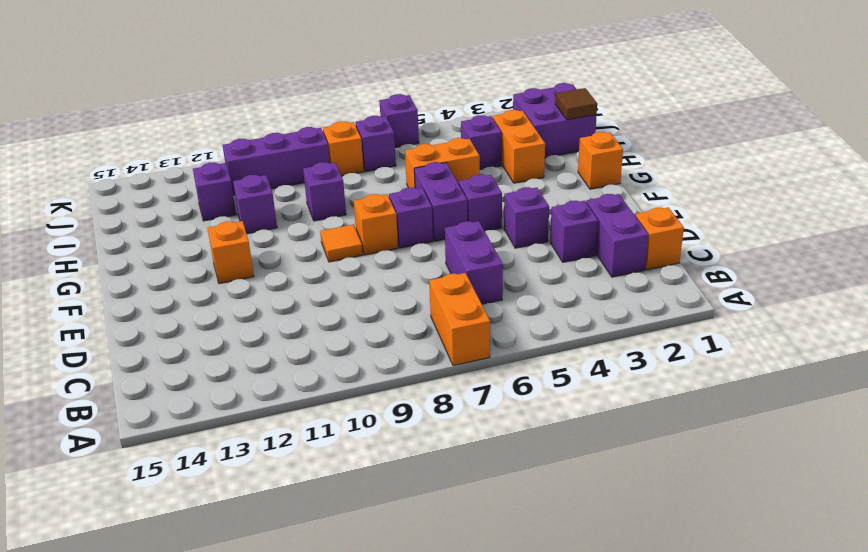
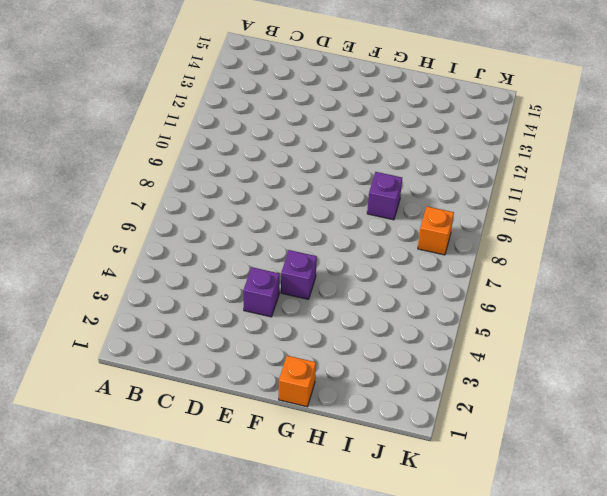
none -> orange 1x2 brick [429,273,490,366]
none -> orange 1x1 brick [635,207,684,270]
none -> purple 1x2 brick [586,194,649,277]

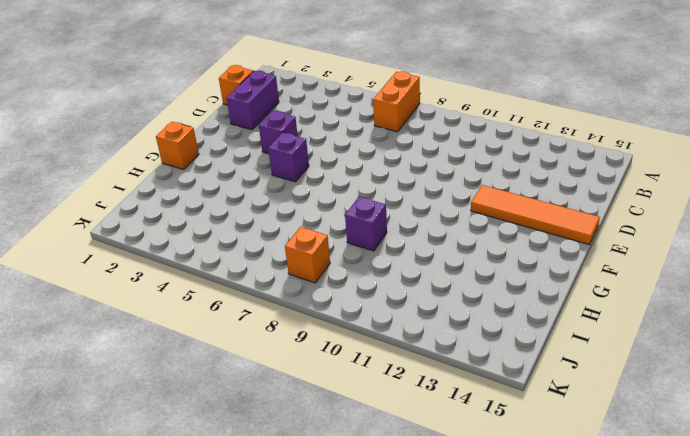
orange 1x4 tile [471,185,600,245] -> none
none -> purple 1x2 brick [445,221,503,304]
none -> purple 1x1 brick [550,201,598,262]
none -> purple 1x2 brick [414,162,467,241]

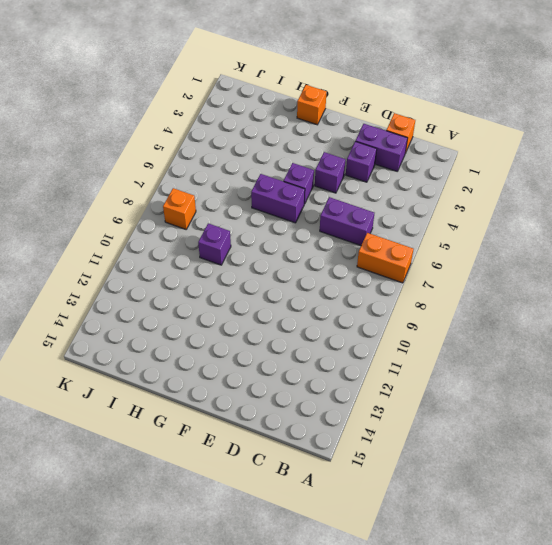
none -> purple 1x1 brick [389,187,433,248]
none -> orange 1x1 brick [354,194,398,255]
none -> orange 1x1 tile [320,224,363,262]

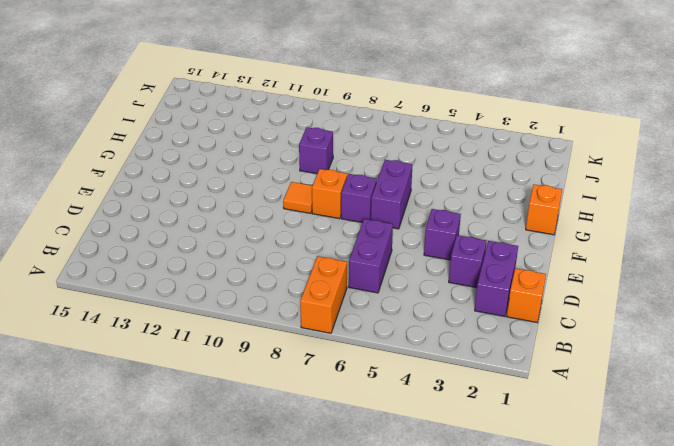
none -> purple 1x1 brick [459,175,502,231]
none -> orange 1x1 brick [208,221,254,284]
none -> orange 1x2 brick [493,110,545,183]

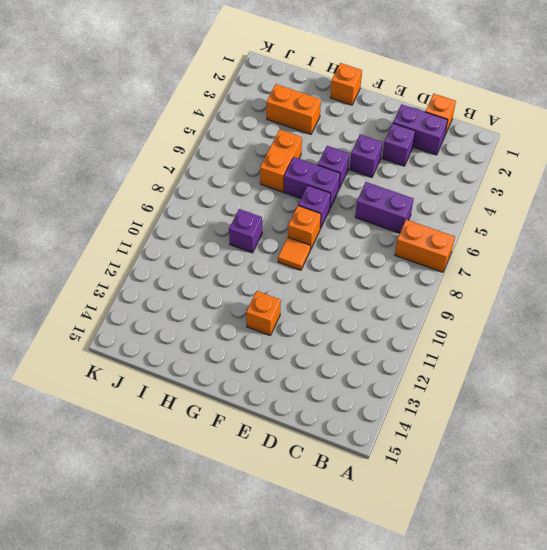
none -> purple 1x1 brick [233,175,277,234]
none -> purple 2x2 brick [513,83,597,158]
none -> purple 1x1 brick [461,115,501,170]

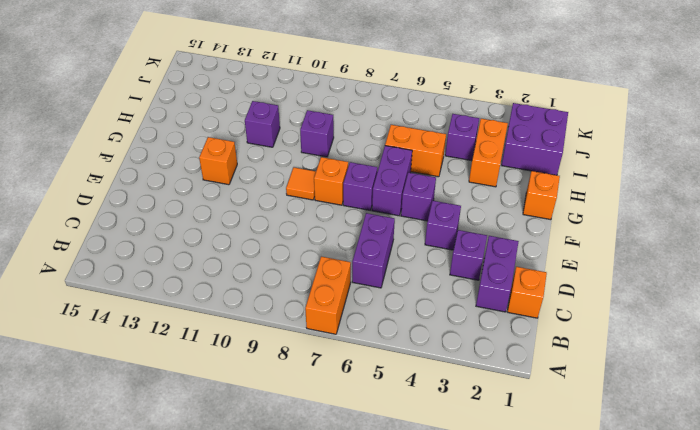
none -> purple 1x1 brick [193,162,236,221]
none -> purple 1x1 brick [355,116,396,172]
none -> orange 1x1 brick [323,121,364,176]

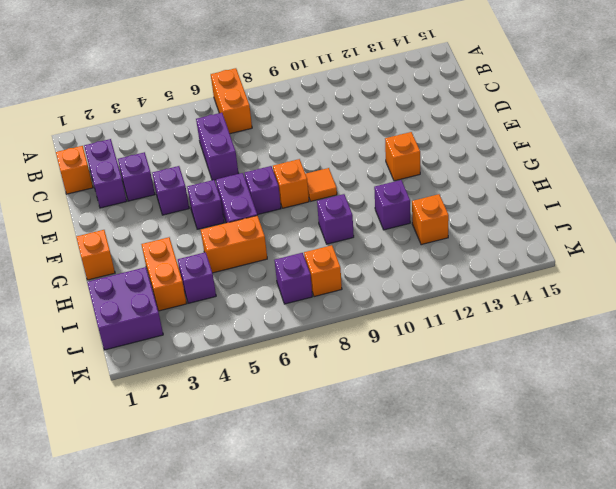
orange 1x1 brick [412,194,449,245] -> purple 1x1 brick [193,162,236,221]
none -> purple 1x3 brick [223,127,330,196]
none -> purple 1x1 brick [379,94,419,148]
none -> brown 1x1 tile [555,88,597,120]

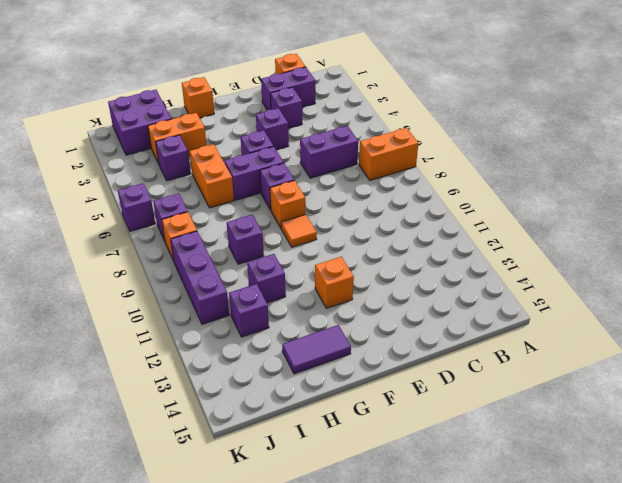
purple 1x2 tile [282,325,351,374] -> none
none -> brown 1x1 tile [555,88,597,120]

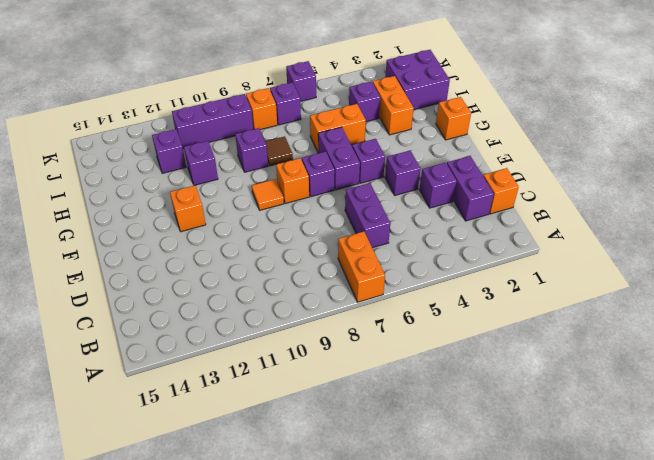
brown 1x1 tile [265,136,293,166] -> brown 1x1 tile moved to [555,88,597,120]

